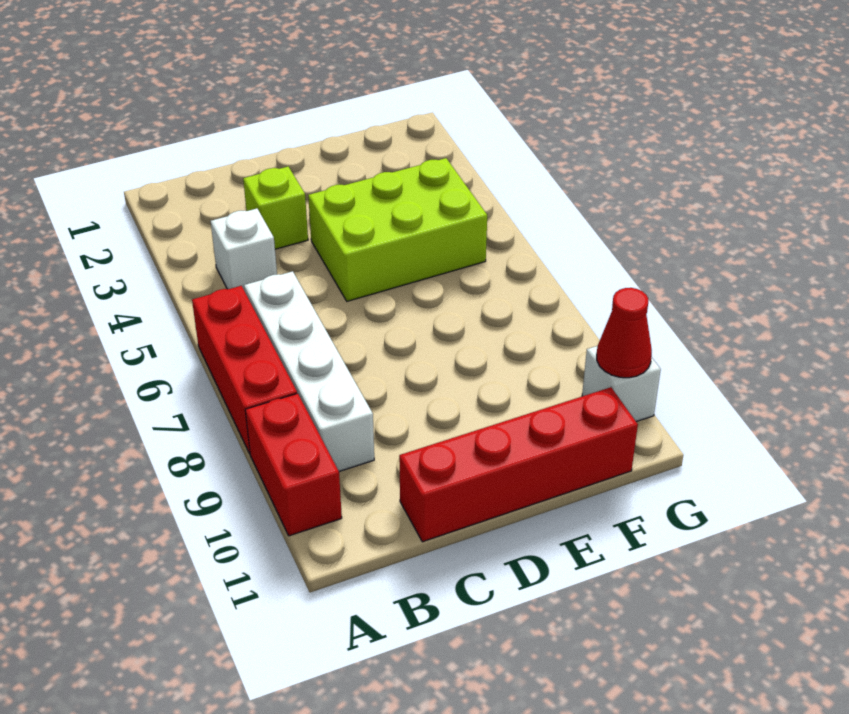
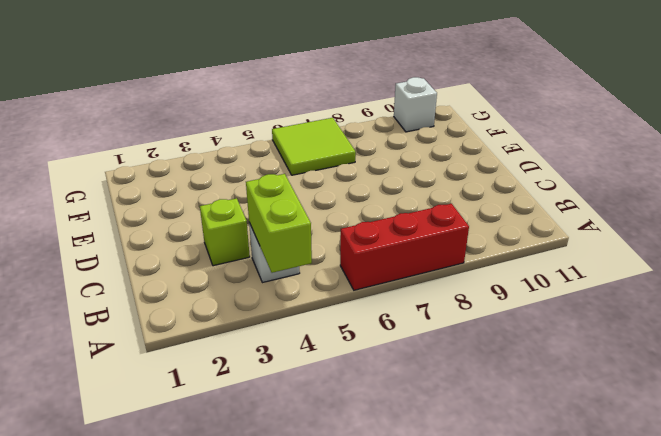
lime 1x2 brick [246,174,312,273] -> none
lime 2x2 tile [272,118,356,175] -> none
none -> red 1x2 brick [245,393,342,536]
none -> white 1x4 brick [244,271,374,471]

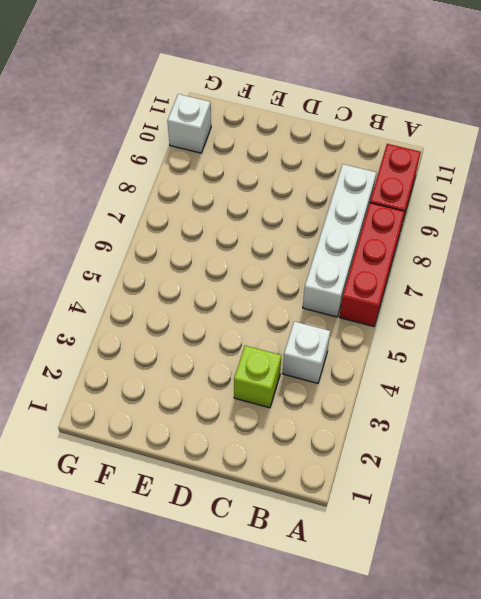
none -> red 1x4 brick [399,387,638,542]
none -> lime 2x3 brick [308,158,487,301]

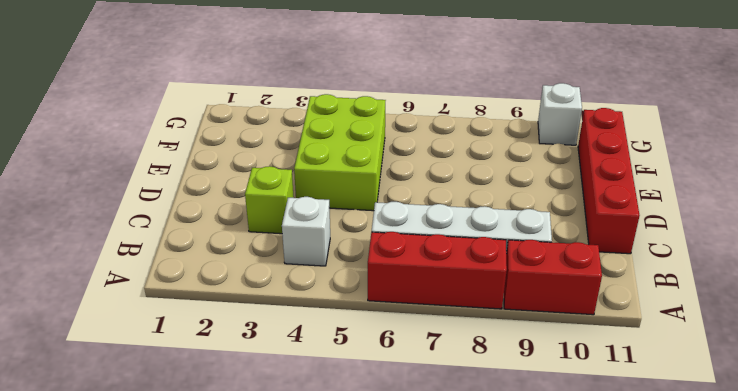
none -> red 1x1 cone [597,288,652,378]

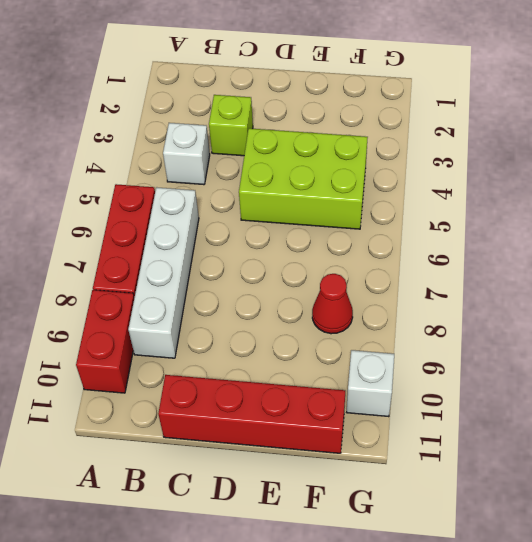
red 1x1 cone [312,274,353,334] -> red 1x1 cone moved to [597,288,652,378]

